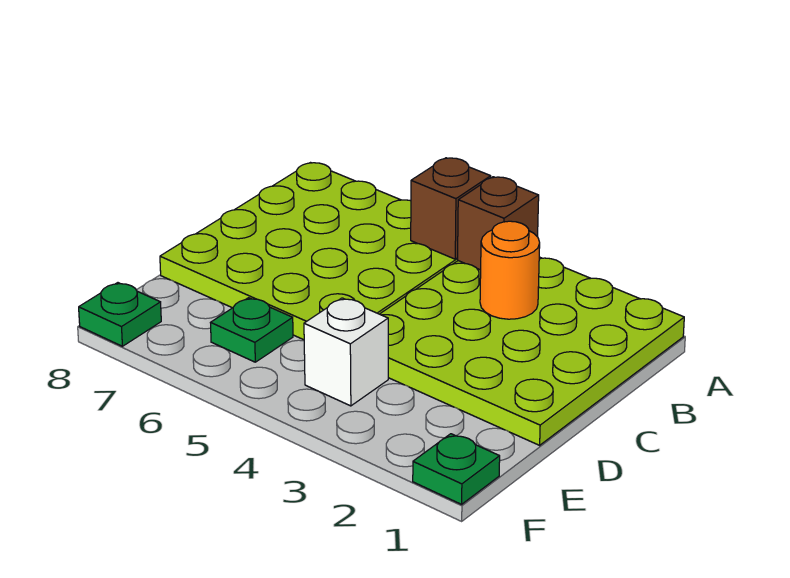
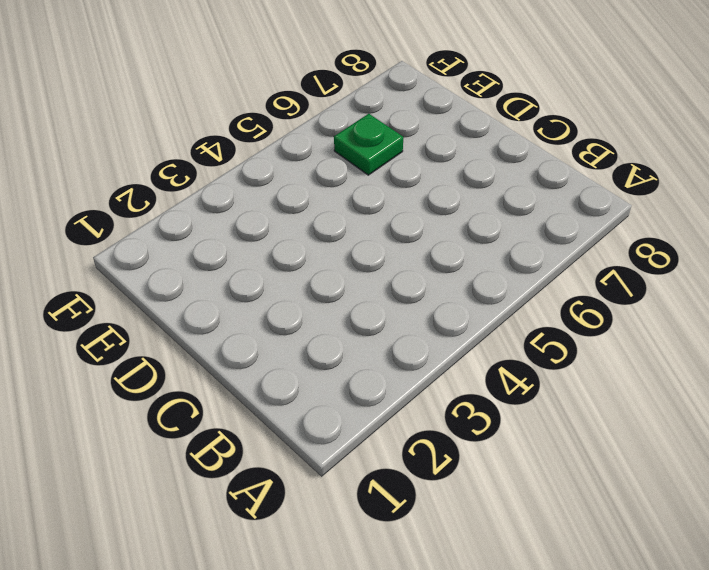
none -> lime 4x4 plate [380,257,684,445]
none -> lime 4x4 plate [160,163,458,340]

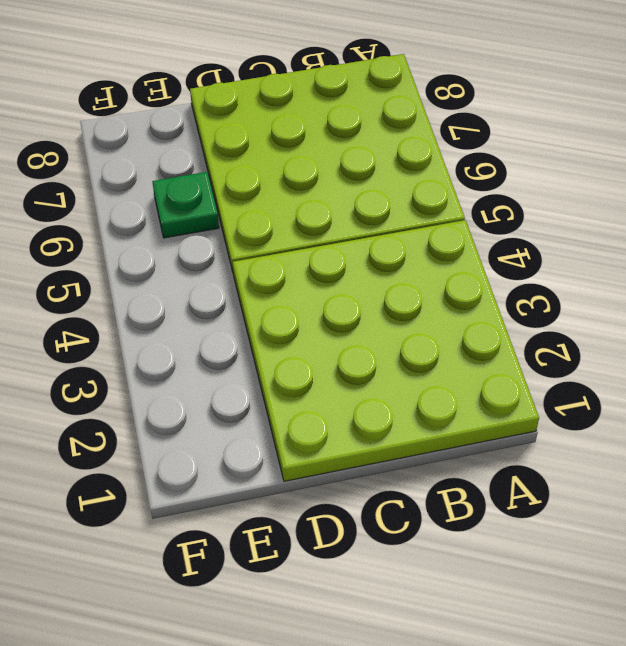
none -> white 1x1 brick [304,298,388,406]
none -> green 1x1 plate [413,434,500,504]

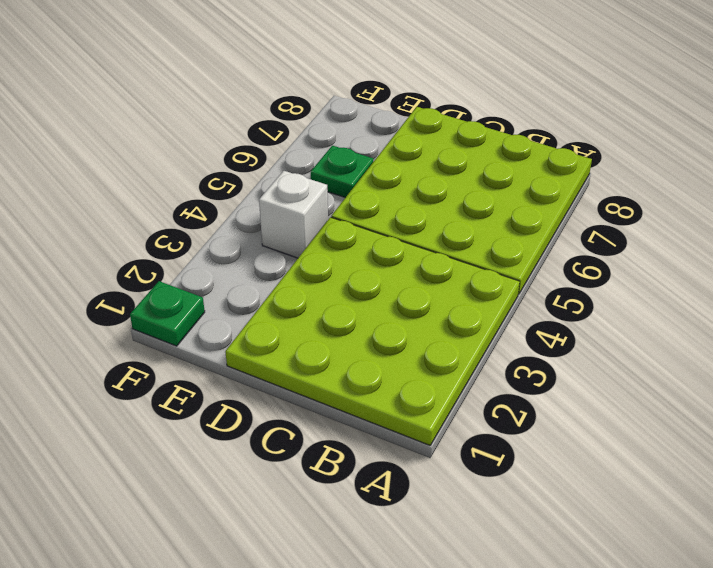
none -> green 1x1 plate [79,283,161,346]
none -> brown 1x1 brick [458,177,539,270]

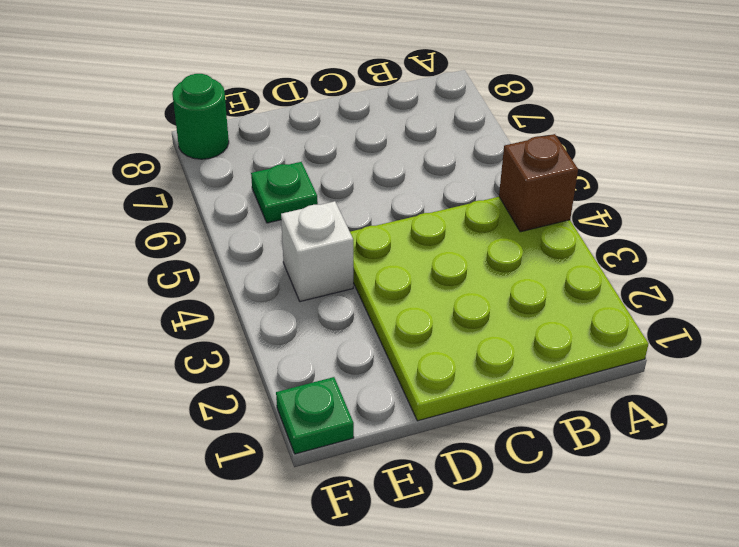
green 1x1 round brick [172,74,229,159] -> green 1x1 plate [79,283,161,346]
none -> lime 4x4 plate [160,163,458,340]
none -> brown 1x1 brick [411,158,491,259]

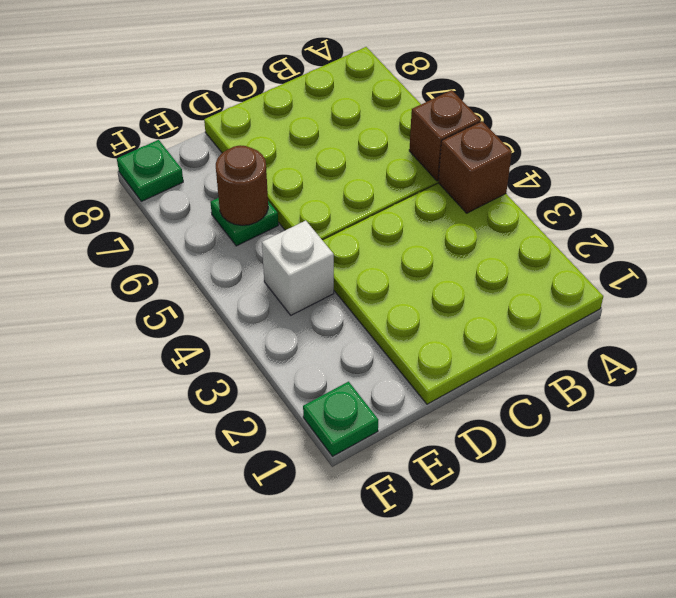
brown 1x1 round brick [216,145,268,225] -> none
none -> orange 1x1 round brick [480,221,540,319]

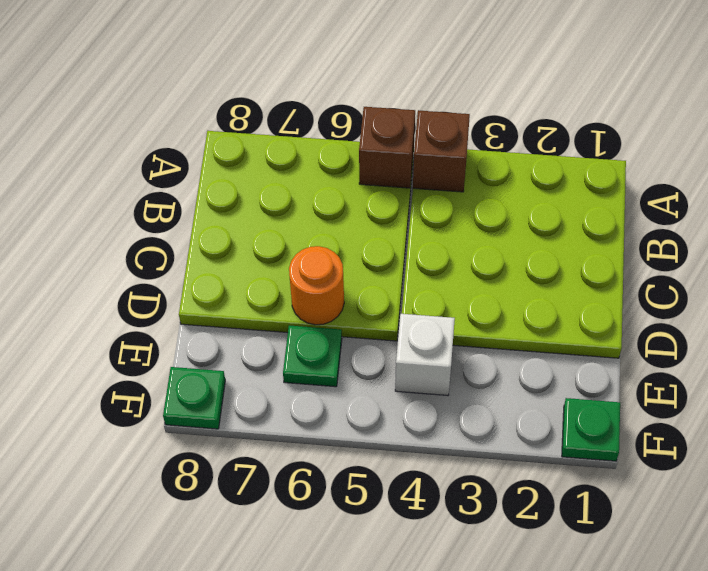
orange 1x1 round brick [289,246,344,325] -> orange 1x1 round brick moved to [480,221,540,319]

